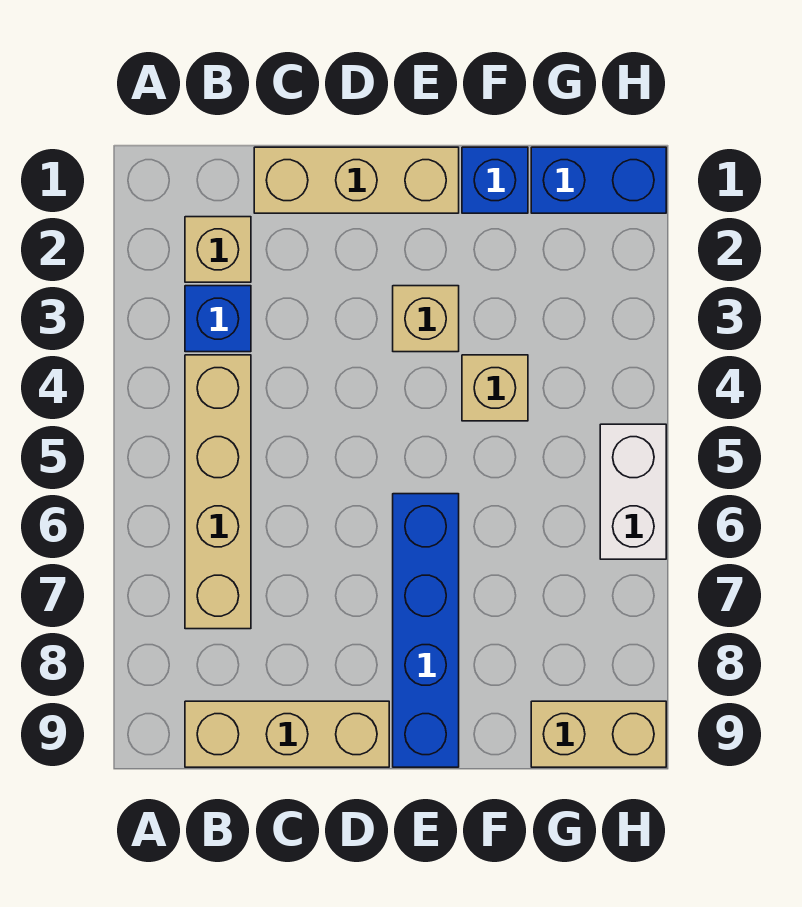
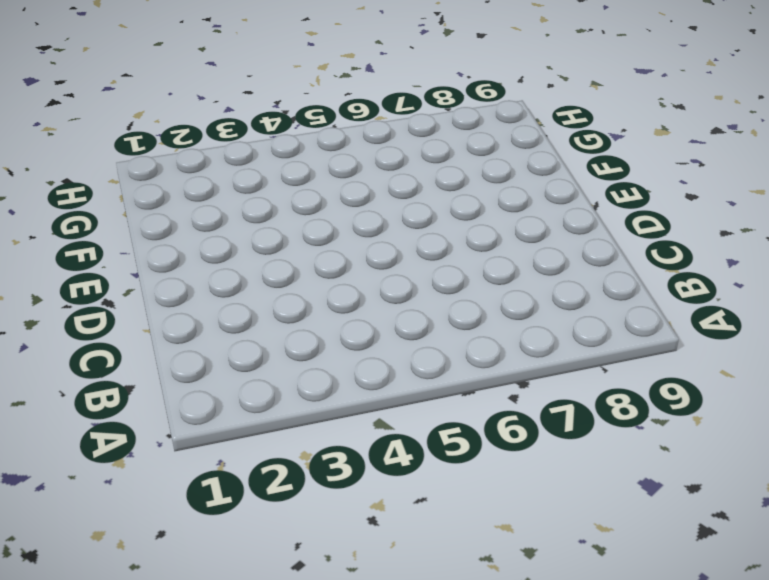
none -> tan 1x1 brick [185,217,251,282]
none -> blue 1x1 brick [185,286,251,352]
none -> tan 1x4 brick [185,355,251,629]

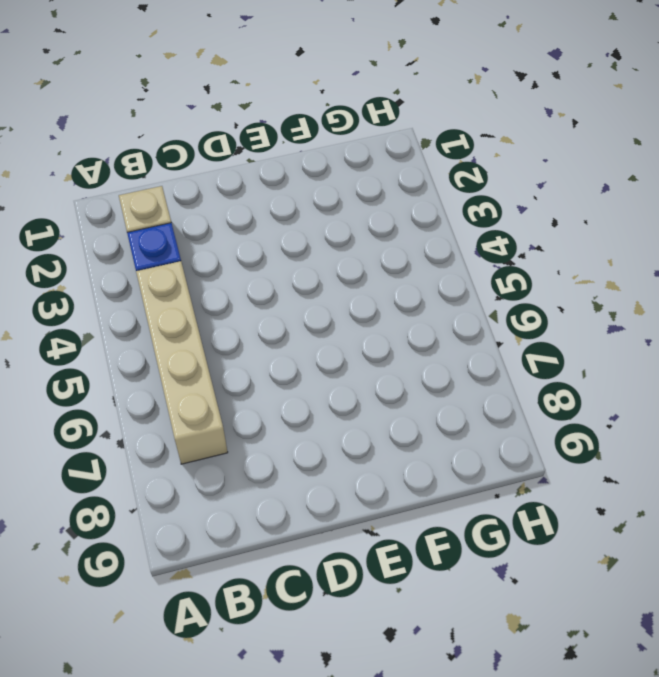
none -> tan 1x3 brick [185,701,389,767]
none -> tan 1x3 brick [254,147,459,213]
none -> tan 1x1 brick [393,286,459,352]

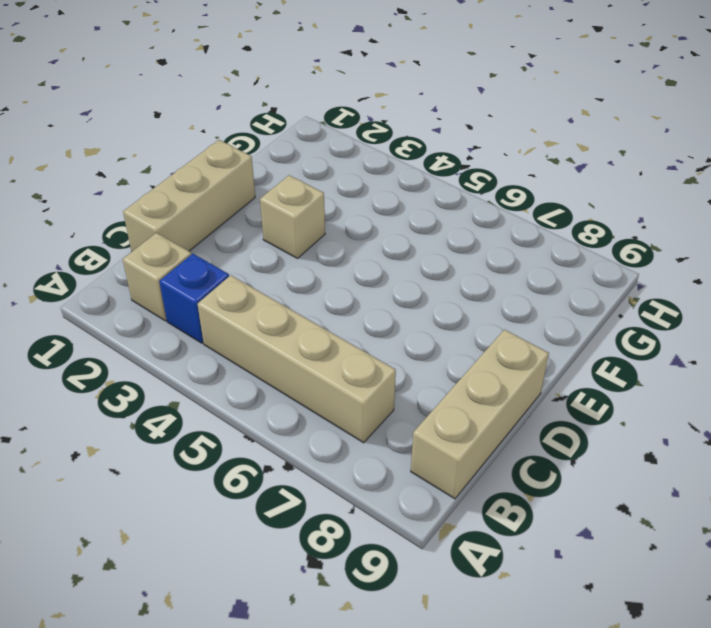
none -> blue 1x4 brick [393,494,459,767]
none -> blue 1x1 brick [462,147,528,213]
none -> tan 1x1 brick [462,355,528,421]

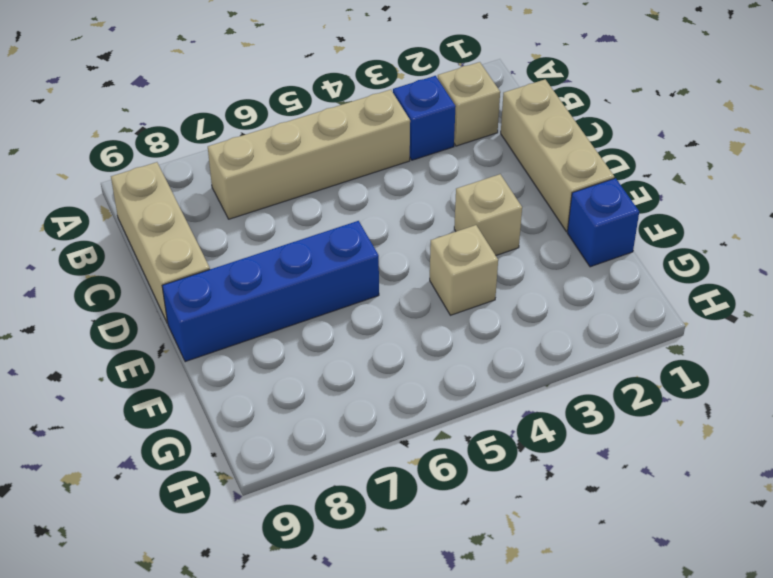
none -> blue 1x2 brick [531,147,666,213]
none -> tan 1x2 brick [531,701,666,767]
none -> white 1x2 brick [600,424,666,559]

